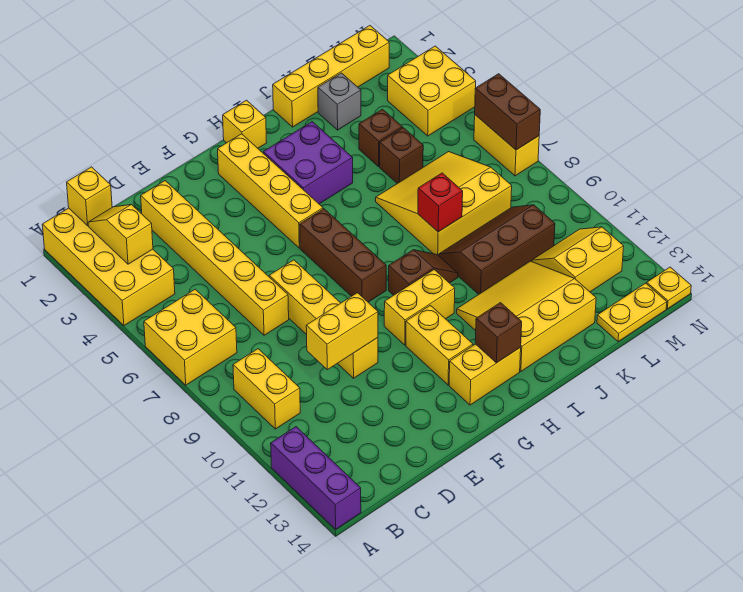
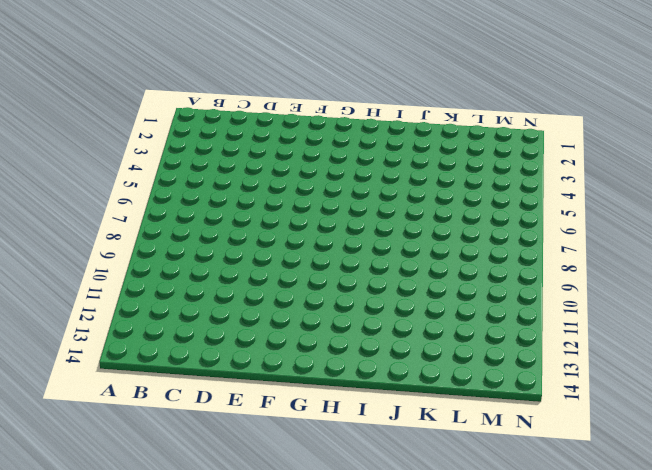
none -> yellow 2x4 brick [42,208,175,326]
none -> yellow 2x2 brick [144,289,237,385]
none -> purple 1x3 brick [271,427,361,529]
none -> yellow 1x2 brick [233,349,300,429]

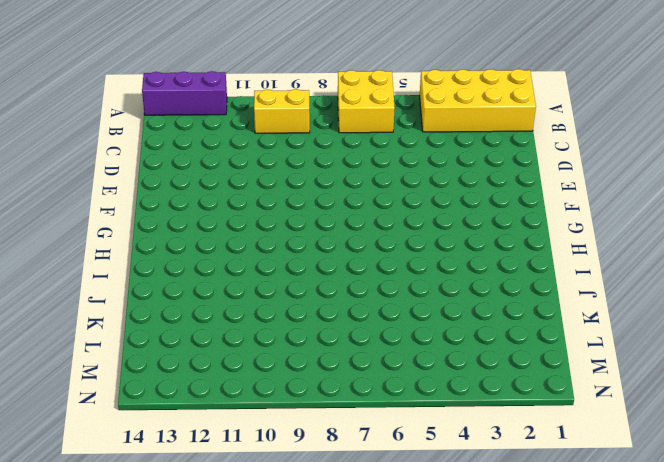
none -> yellow 1x6 brick [141,181,289,335]
none -> yellow 1x4 brick [269,260,378,378]
none -> yellow 1x4 brick [218,134,323,248]
none -> brown 1x3 brick [300,209,386,302]

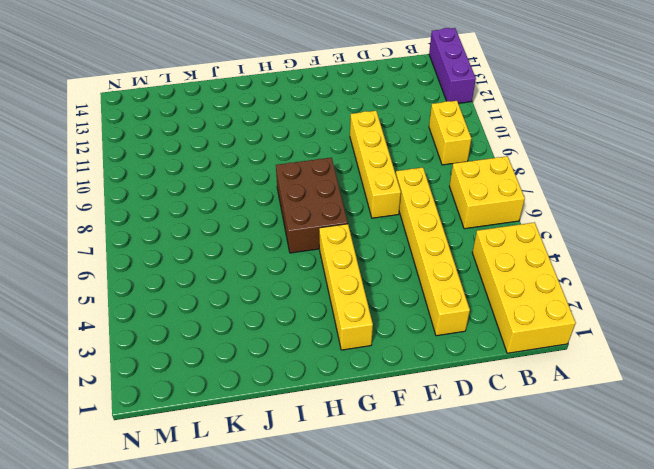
brown 2x3 brick [276,158,348,253] -> brown 1x3 brick [300,209,386,302]
none -> yellow 1x2 brick [384,270,455,345]
none -> yellow 1x2 brick [406,305,473,385]
none -> yellow 1x2 brick [449,344,521,405]
none -> yellow 1x1 brick [223,100,267,148]

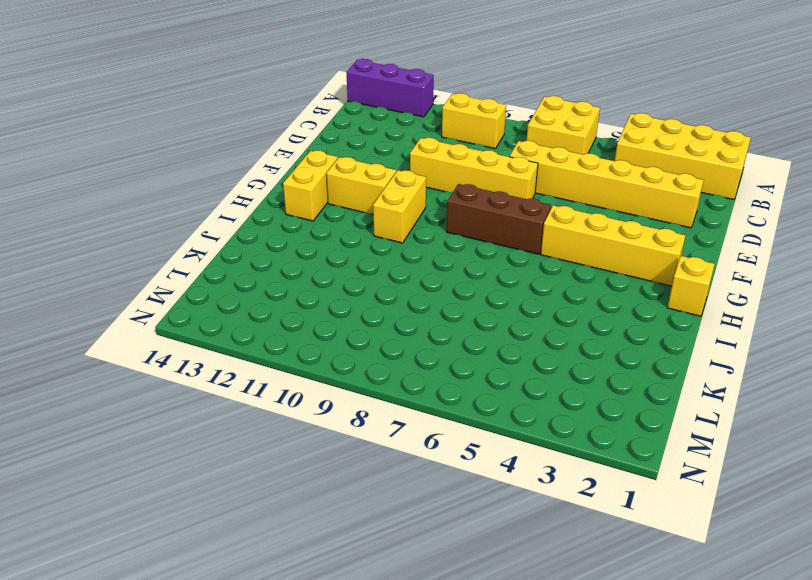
none -> purple 2x2 brick [263,122,353,204]
none -> brown 1x2 slope [389,250,458,295]
none -> yellow 3x3 slope [457,261,596,371]
none -> yellow 1x4 brick [273,26,389,127]

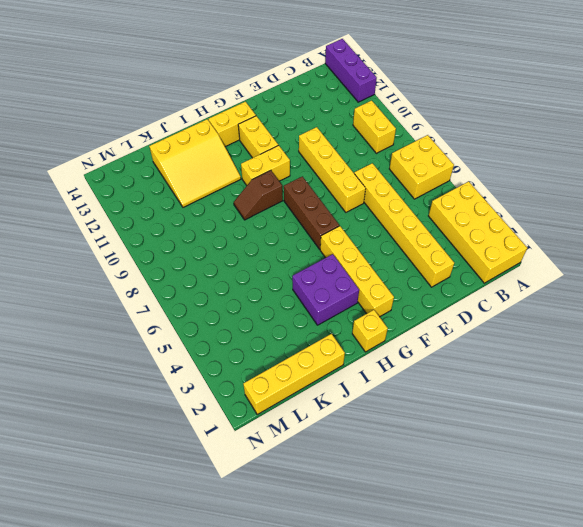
none -> yellow 3x3 slope [376,152,512,256]
none -> brown 2x3 slope [439,205,555,294]
none -> grey 1x1 brick [318,73,361,130]
none -> brown 1x1 brick [359,109,402,166]

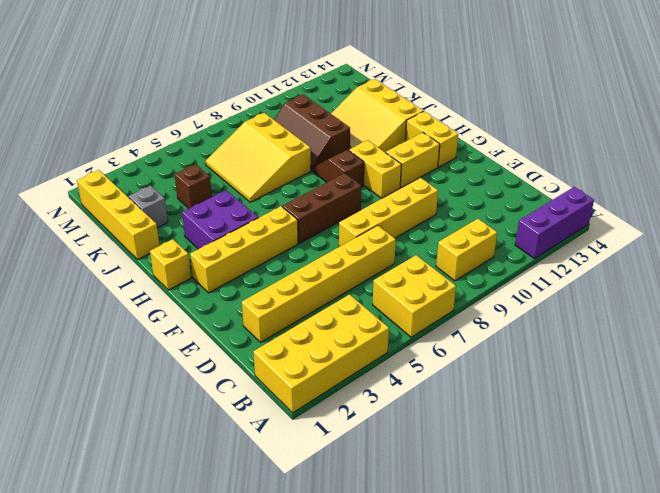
none -> brown 1x1 brick [380,128,423,183]
none -> yellow 2x2 slope [531,227,624,292]
none -> yellow 1x2 plate [597,283,667,342]
none -> yellow 2x2 brick [388,46,476,136]

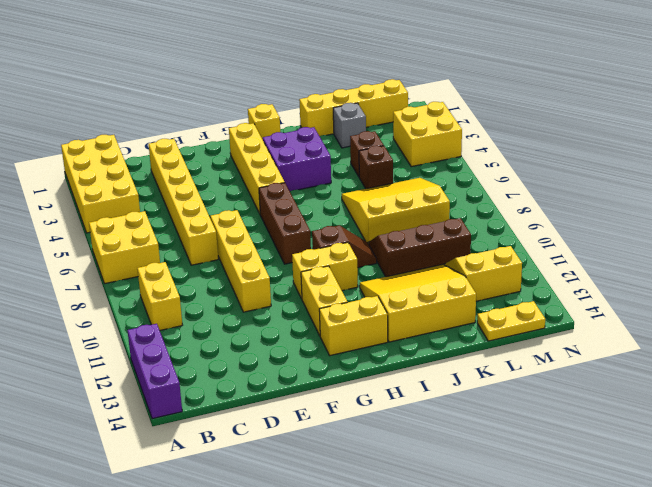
none -> yellow 1x2 brick [474,115,539,176]
none -> yellow 1x1 plate [647,267,691,309]
none -> yellow 1x1 brick [67,167,112,226]
none -> yellow 1x2 slope [88,205,153,264]

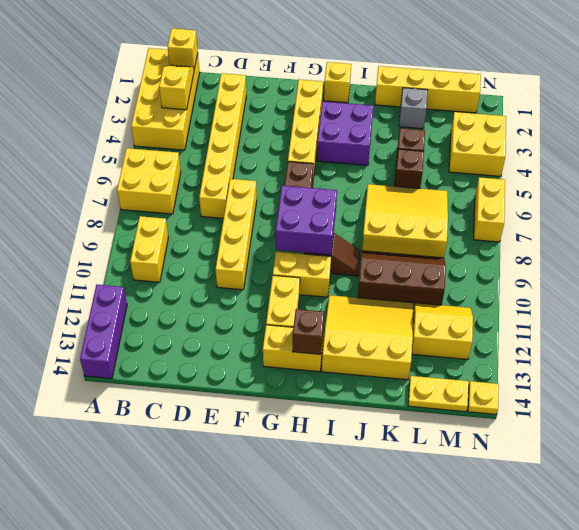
purple 2x2 brick [276,185,337,255] -> none
none -> yellow 1x2 brick [306,293,378,370]
none -> red 1x1 brick [418,173,463,232]
none -> brown 1x2 brick [475,74,540,150]

